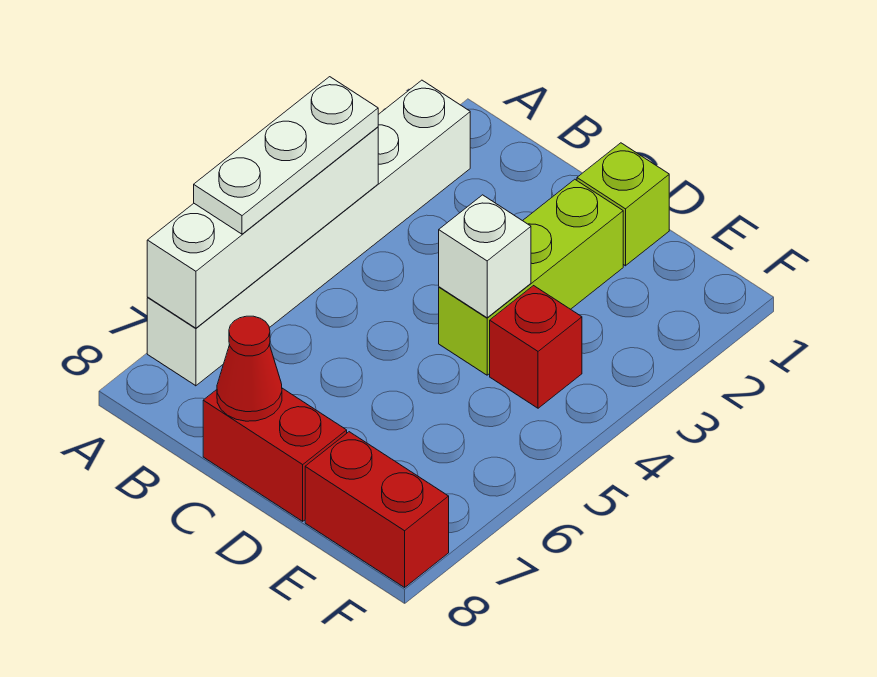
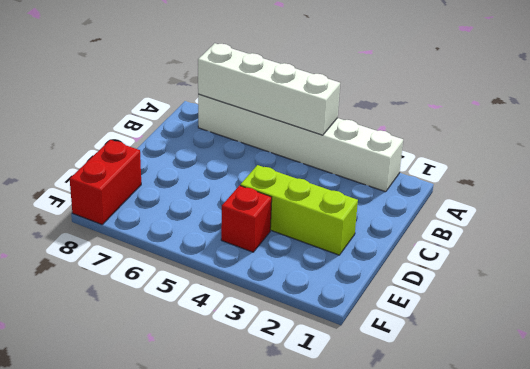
none -> red 1x2 brick [203,388,347,521]
none -> lime 1x1 brick [577,143,669,266]

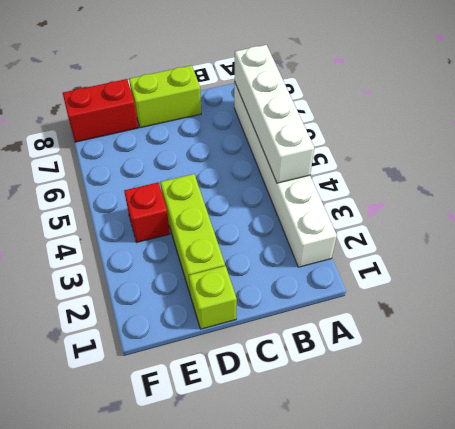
lime 1x2 brick [129,65,201,128] -> red 1x2 brick [203,388,347,521]
none -> red 1x1 cone [217,316,282,421]
none -> white 1x1 brick [439,195,531,318]

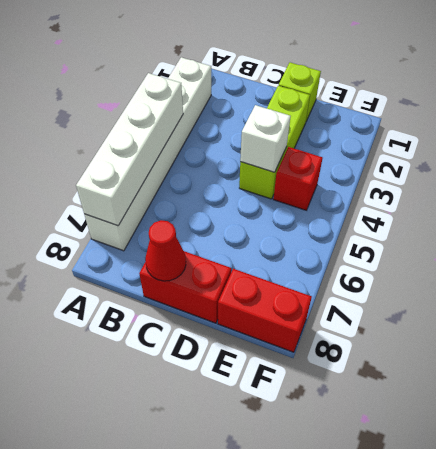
none -> white 1x3 plate [194,77,378,234]

